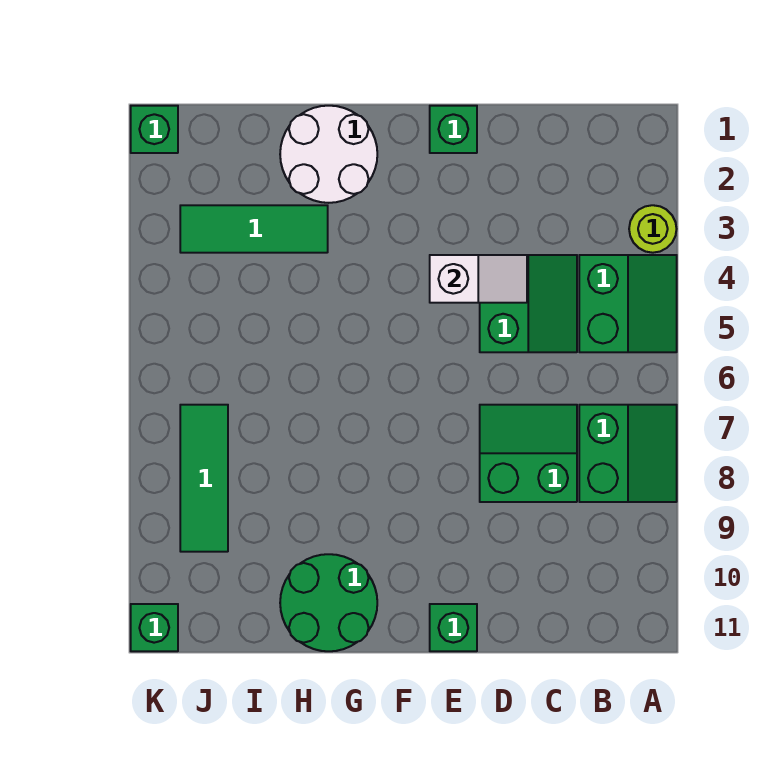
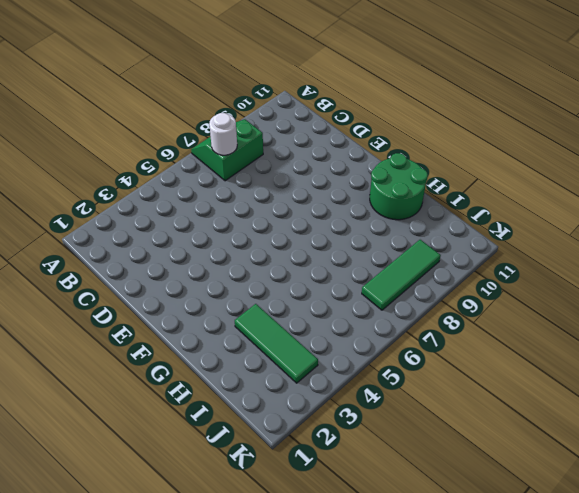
white 1x1 round brick [209,113,237,155] -> none
none -> lime 1x1 round brick [629,205,676,253]
none -> green 2x2 slope [579,255,677,352]
none -> green 2x2 slope [480,255,577,352]

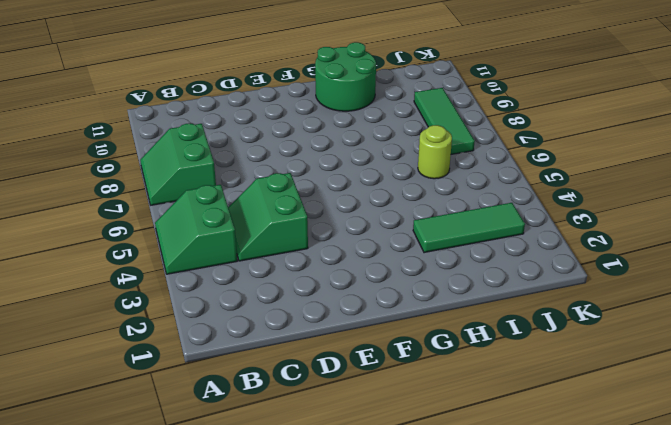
lime 1x1 round brick [418,125,452,179] -> lime 1x1 round brick moved to [629,205,676,253]
none -> green 2x2 slope [480,405,577,502]
none -> green 1x1 brick [430,106,477,153]
none -> green 1x1 brick [430,604,477,651]

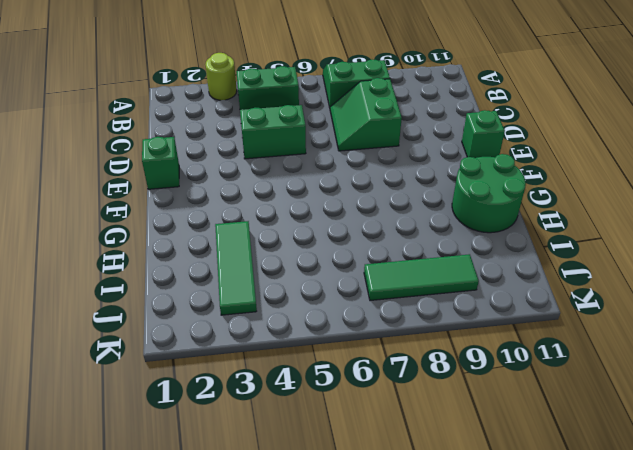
none -> white 2x2 round brick [280,106,377,203]
none -> green 1x1 brick [131,106,178,153]
none -> green 1x1 brick [131,604,178,651]

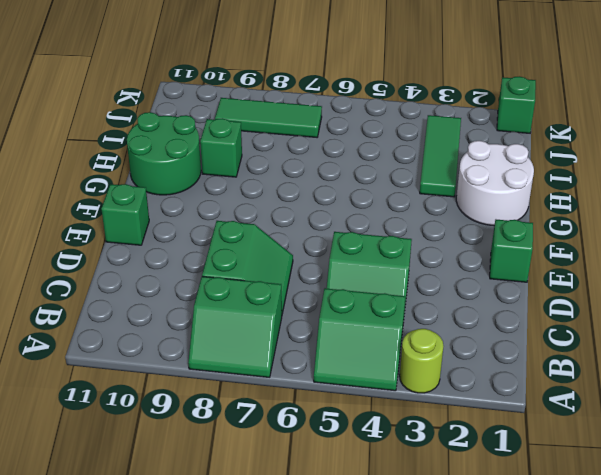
green 1x1 brick [200,118,242,177] -> green 1x1 brick moved to [131,604,178,651]
none -> white 1x2 slope [430,255,527,303]

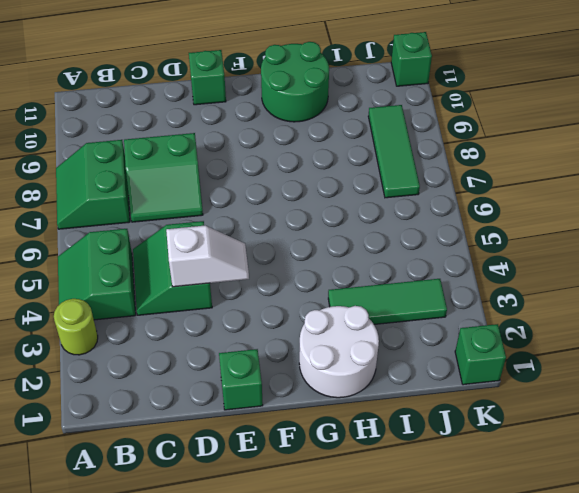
white 1x2 slope [166,226,249,287] -> white 1x2 slope turned to [430,255,527,303]

